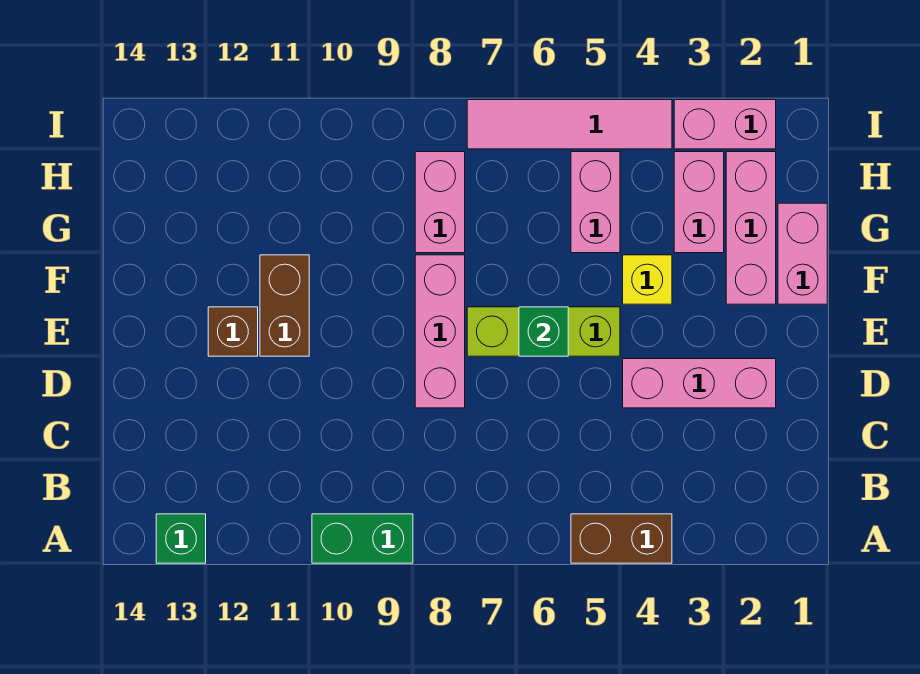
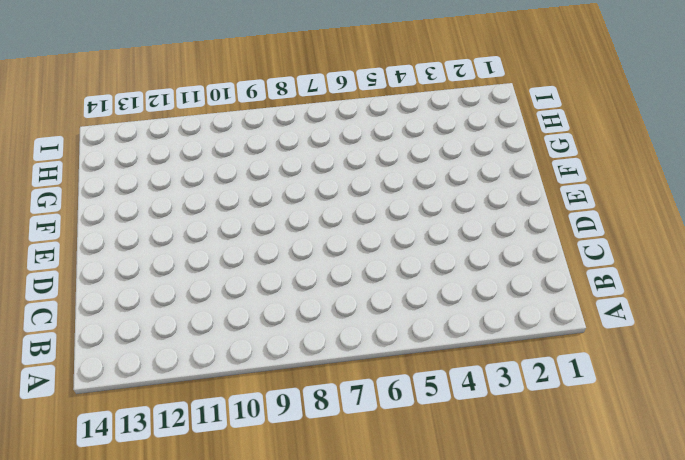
none -> brown 1x2 brick [571,514,672,563]
none -> green 1x2 brick [312,514,413,563]
none -> green 1x1 brick [156,514,206,563]

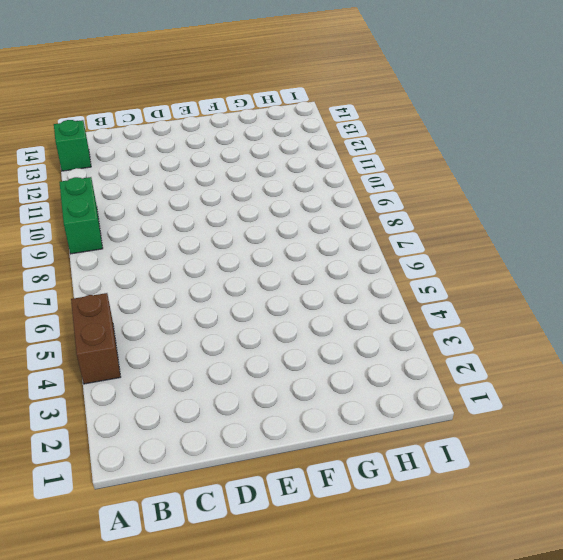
none -> pink 1x3 brick [623,359,776,408]
none -> pink 1x3 brick [415,255,465,408]
none -> lime 1x3 brick [467,307,620,356]

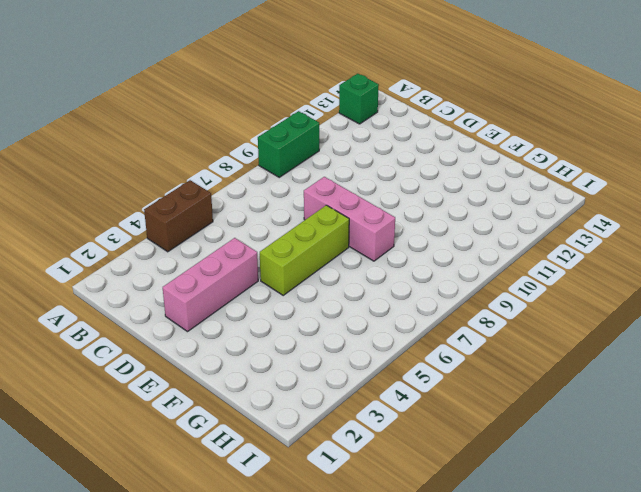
none -> brown 1x2 brick [260,255,309,356]
none -> brown 1x1 brick [208,307,258,356]
none -> pink 1x2 brick [778,203,827,304]

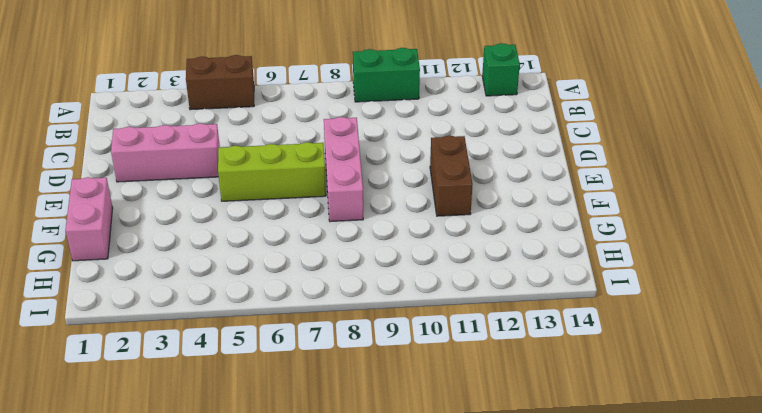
none -> brown 1x1 brick [208,307,258,356]
none -> pink 1x3 brick [726,152,776,304]
none -> yellow 1x1 brick [623,255,672,304]

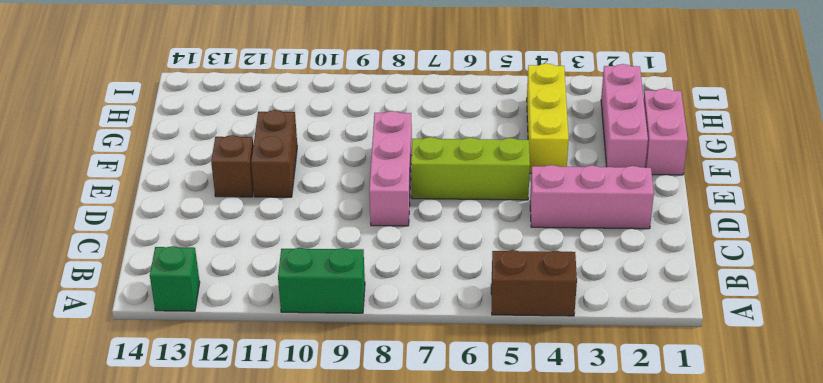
yellow 1x3 brick [527,63,569,173] -> yellow 1x1 brick [623,255,672,304]
none -> pink 1x2 brick [674,152,724,253]
none -> pink 1x2 brick [571,152,620,253]
none -> pink 1x2 brick [415,152,465,253]

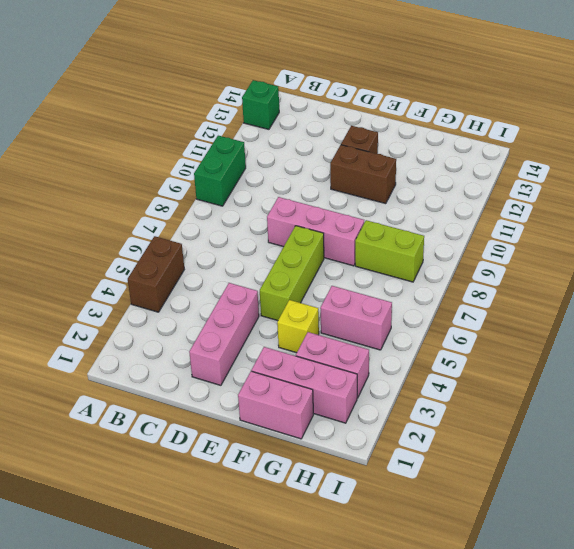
lime 1x2 brick [355,220,424,282] -> pink 1x2 brick [415,152,465,253]
none -> pink 1x2 brick [674,100,776,149]
none -> pink 1x4 tile [467,100,672,149]
none -> green 1x1 brick [519,307,568,356]

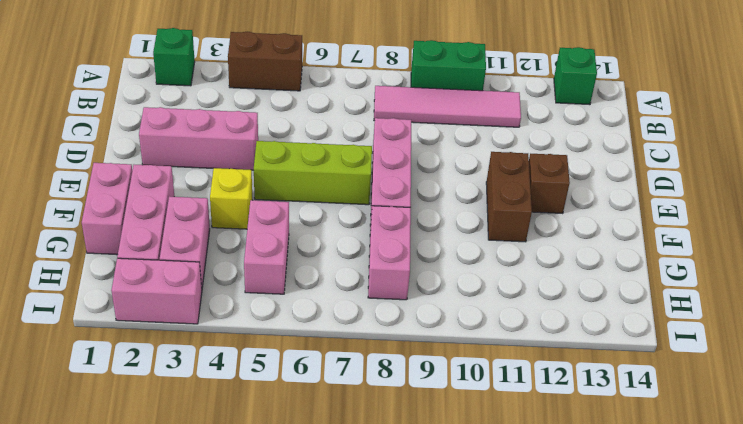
green 1x1 brick [153,28,195,86] -> green 1x1 brick moved to [519,307,568,356]
pink 1x4 tile [374,86,521,127] -> pink 1x4 tile moved to [467,100,672,149]

